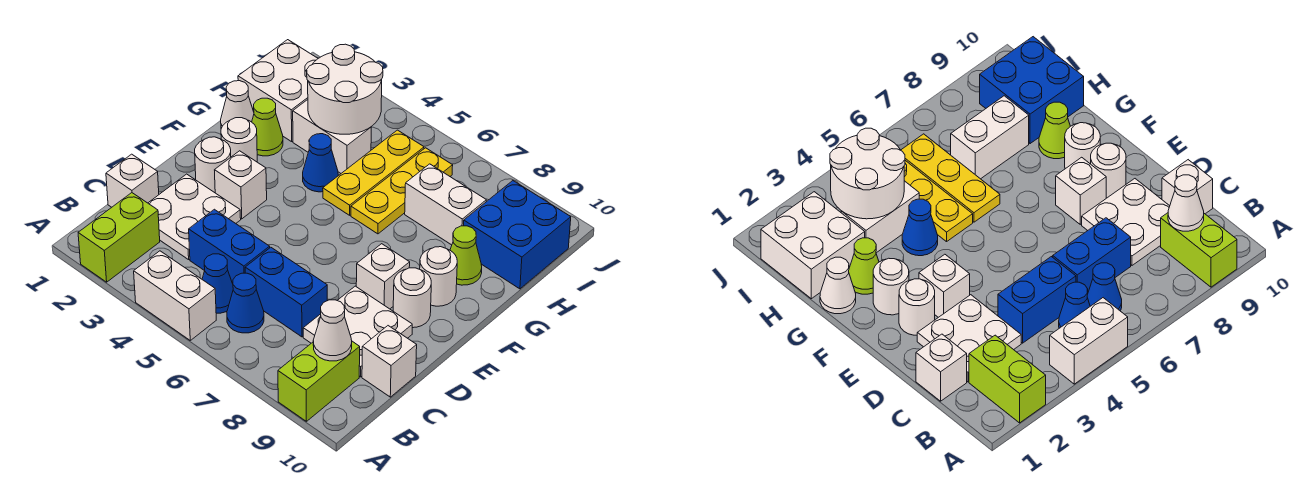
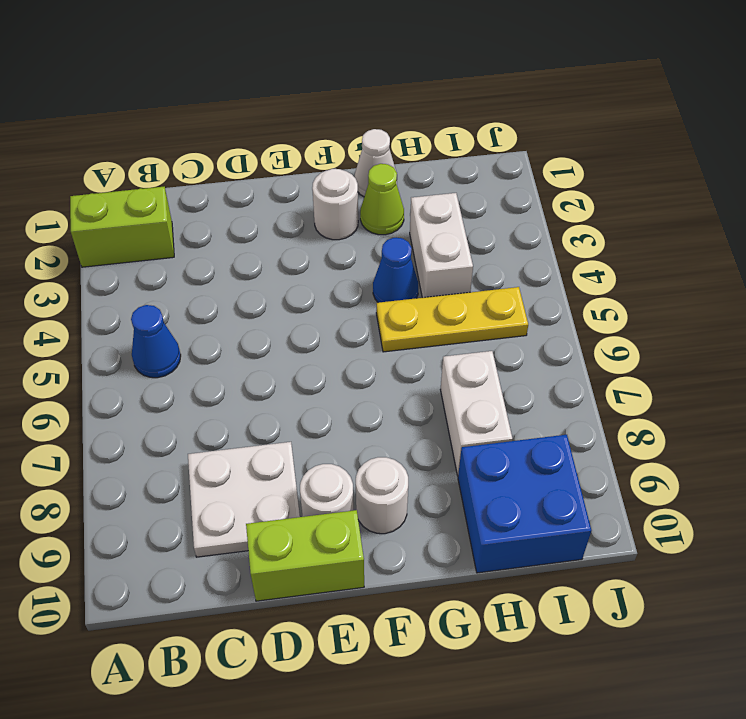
lime 1x2 brick [246,510,364,601] -> lime 1x2 brick moved to [278,341,360,421]
none -> white 1x2 brick [134,251,216,340]
none -> blue 1x1 cone [227,273,264,333]
none -> white 1x1 brick [106,154,159,207]

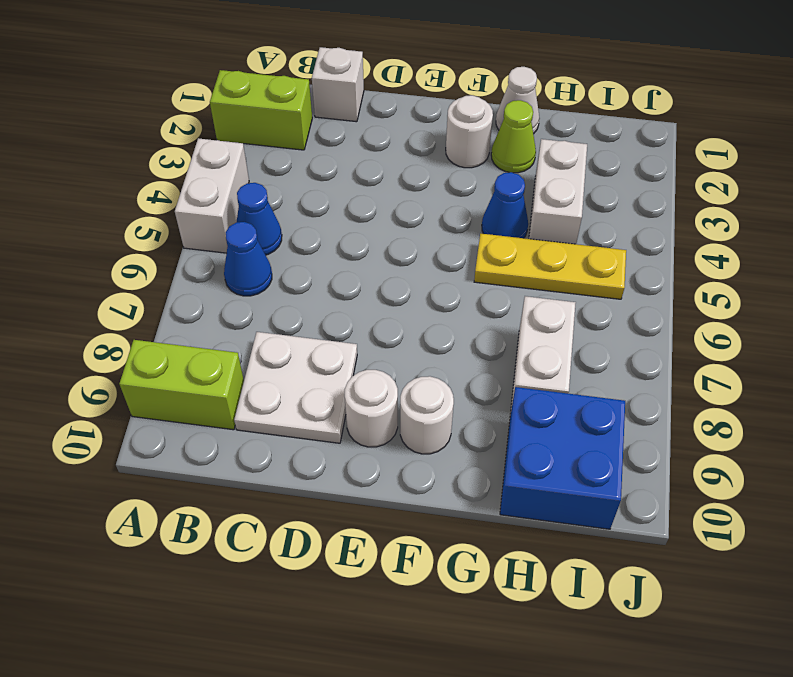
none -> white 2x2 plate [148,174,241,260]
none -> blue 1x2 brick [189,209,270,284]
none -> blue 1x2 brick [245,247,327,337]

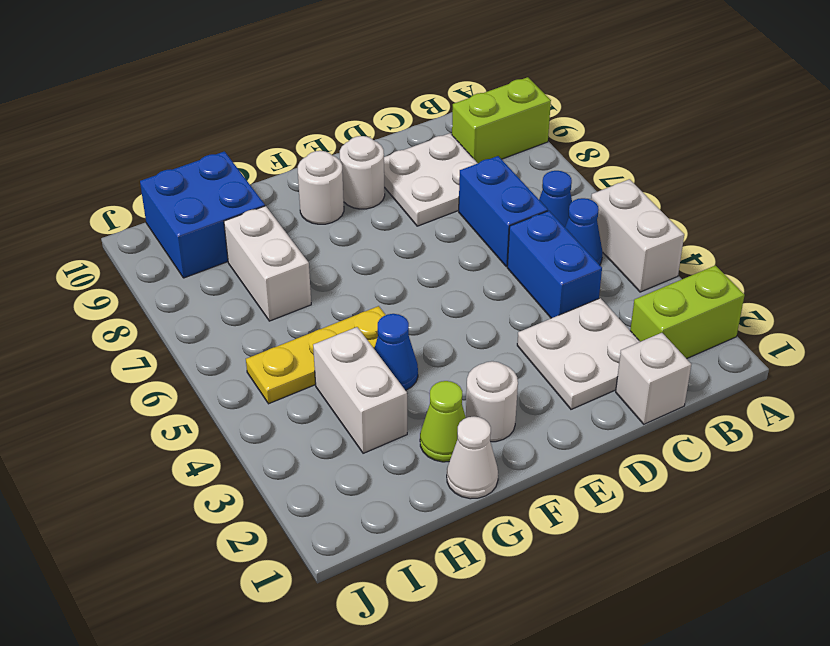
none -> white 1x1 brick [362,326,417,397]
none -> white 1x1 round brick [195,137,231,193]
none -> white 1x1 brick [215,151,267,219]

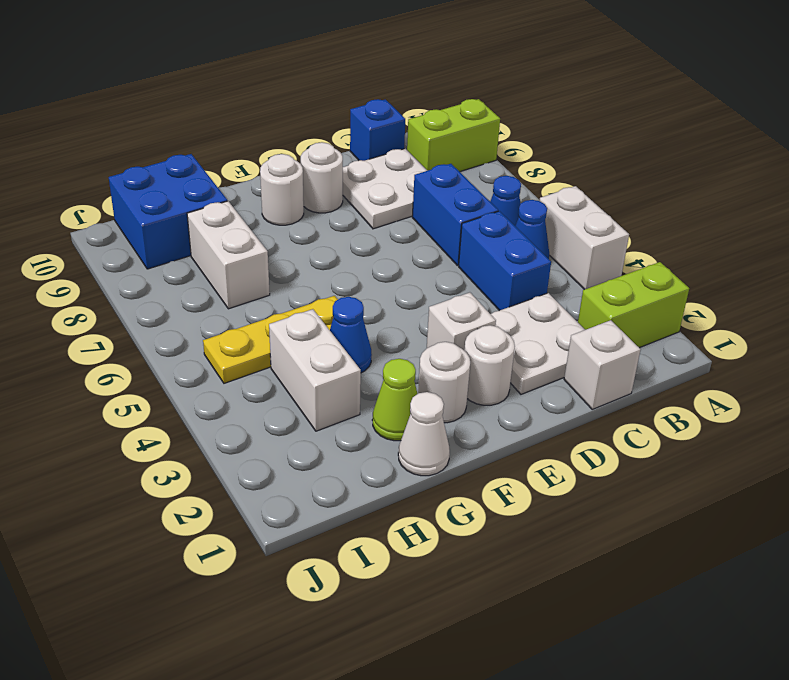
blue 1x1 brick [350,99,405,161] -> white 1x1 brick [362,326,417,397]
none -> white 1x1 brick [356,244,410,309]
none -> yellow 1x3 plate [351,148,453,234]
none -> lime 1x1 cone [450,226,482,285]

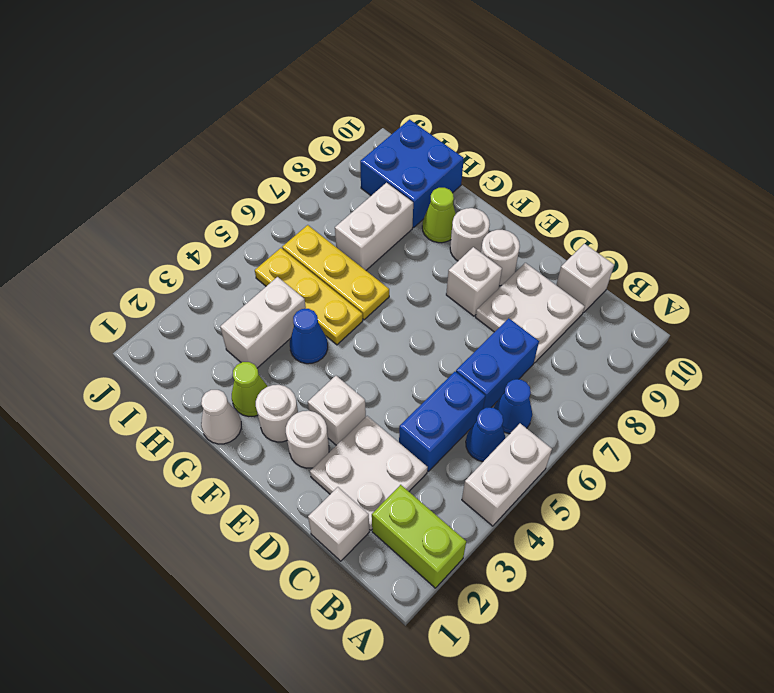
none -> lime 1x2 brick [278,341,360,421]
none -> white 2x2 brick [238,40,318,142]
none -> white 1x1 cone [313,300,352,361]

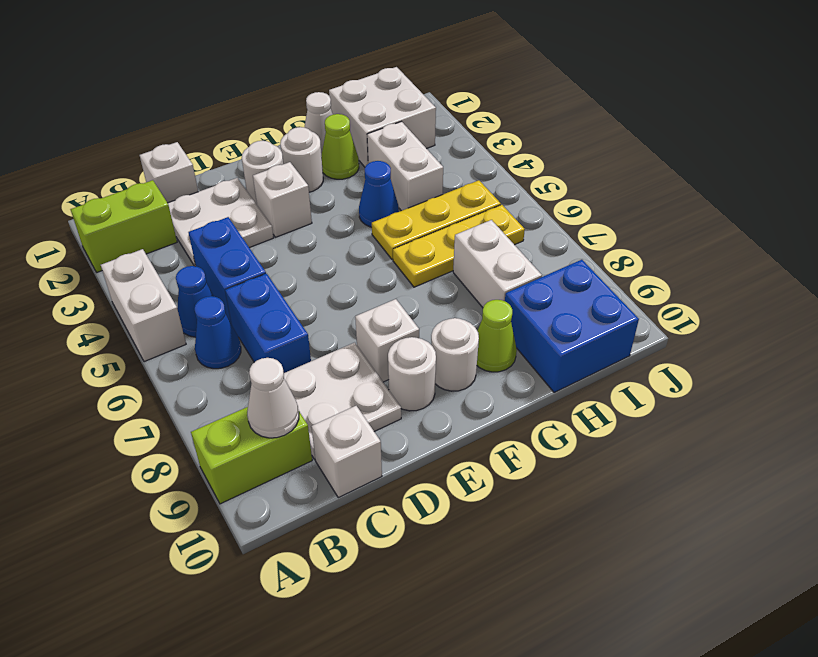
none -> white 2x2 round brick [307,44,383,134]

